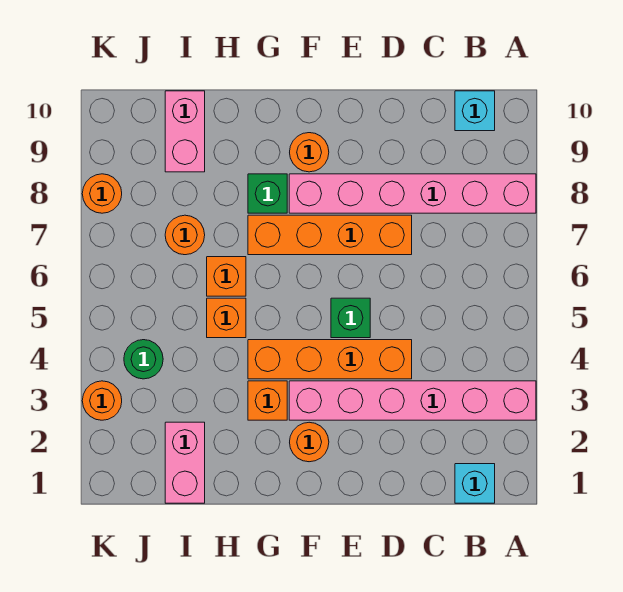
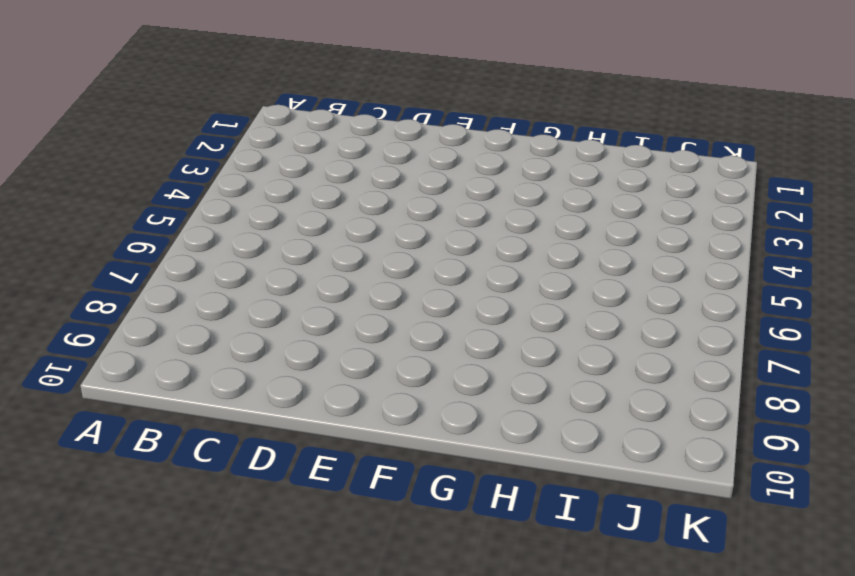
none -> pink 1x6 brick [289,381,536,420]
none -> pink 1x6 brick [289,174,536,213]
none -> cyan 1x1 brick [455,464,495,503]

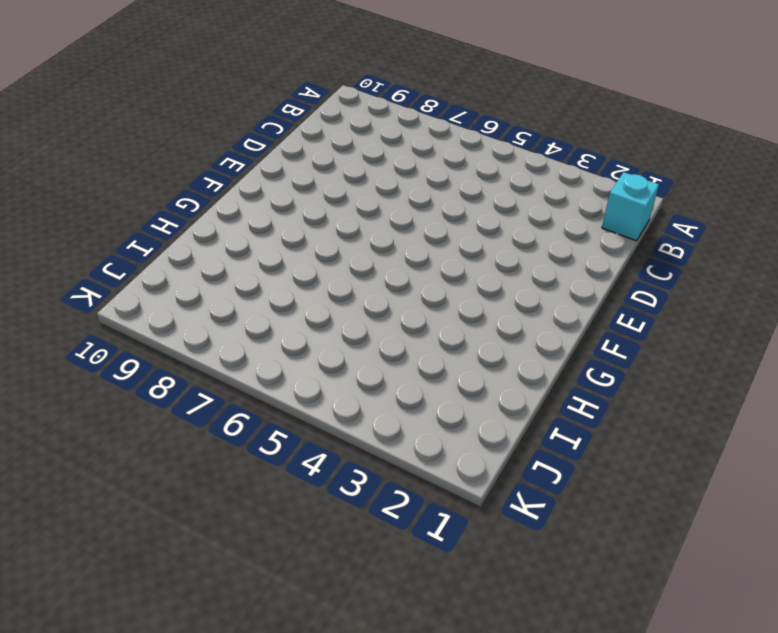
none -> pink 1x6 brick [289,381,536,420]
none -> pink 1x6 brick [289,174,536,213]
none -> cyan 1x1 brick [455,91,495,131]

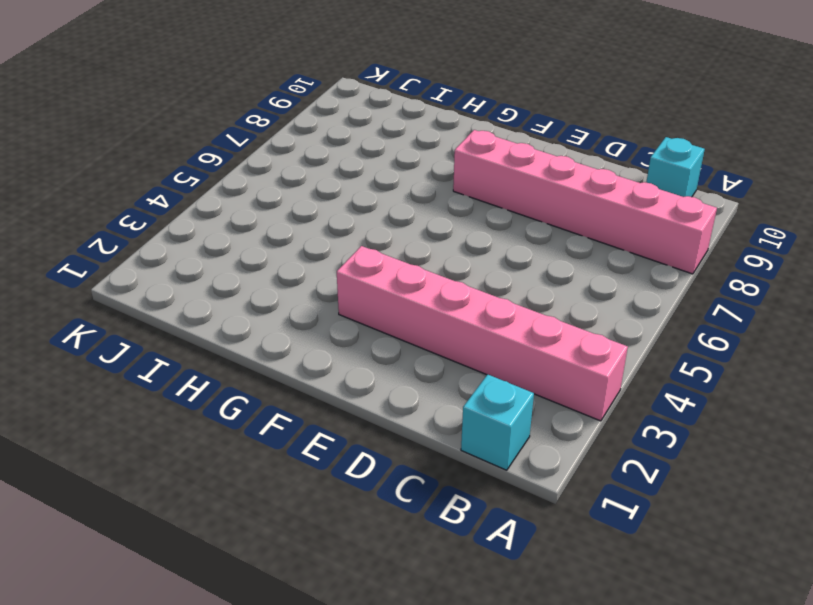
none -> orange 1x4 brick [248,340,412,379]
none -> orange 1x4 brick [248,215,412,255]
none -> green 1x1 brick [331,298,370,338]

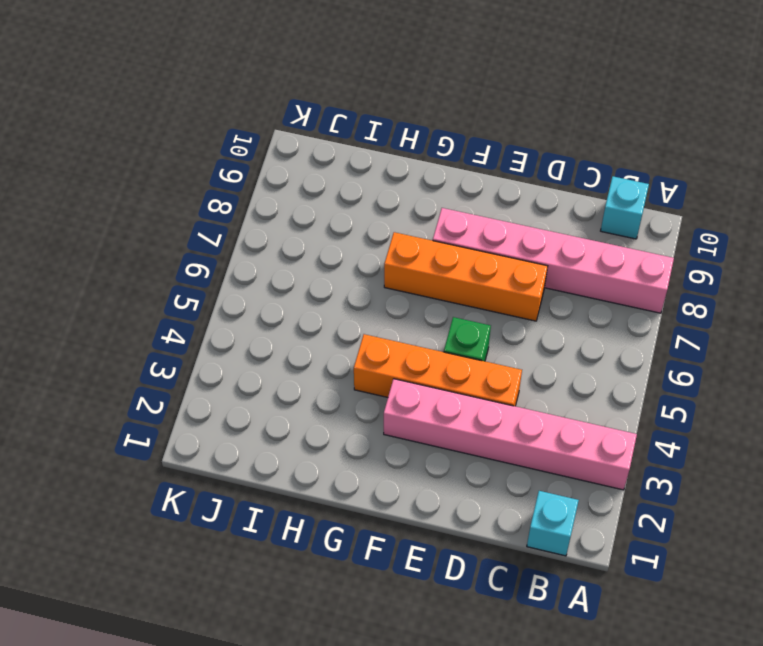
none -> orange 1x1 round brick [290,422,329,462]
none -> orange 1x1 round brick [290,133,329,172]
none -> orange 1x1 brick [248,381,287,420]

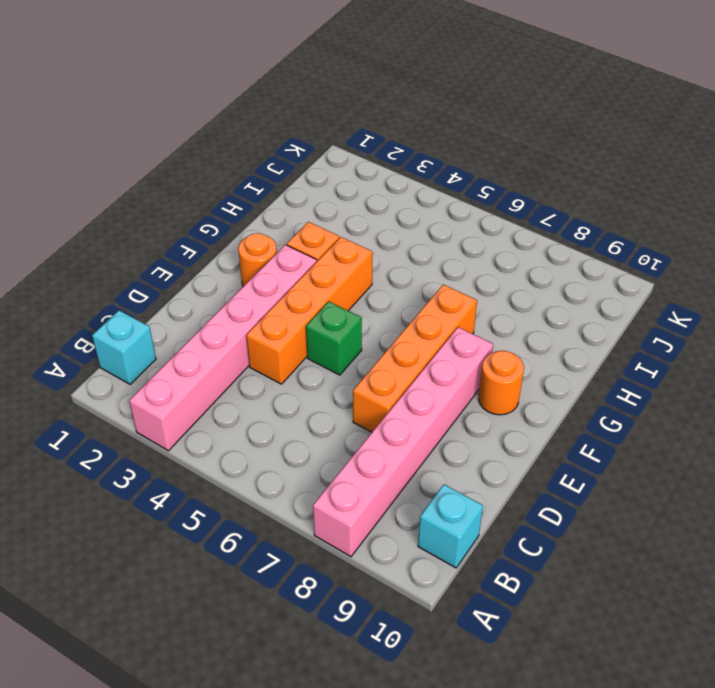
none -> green 1x1 brick [248,174,287,213]
none -> orange 1x1 brick [207,298,246,338]
none -> orange 1x1 brick [207,257,246,296]

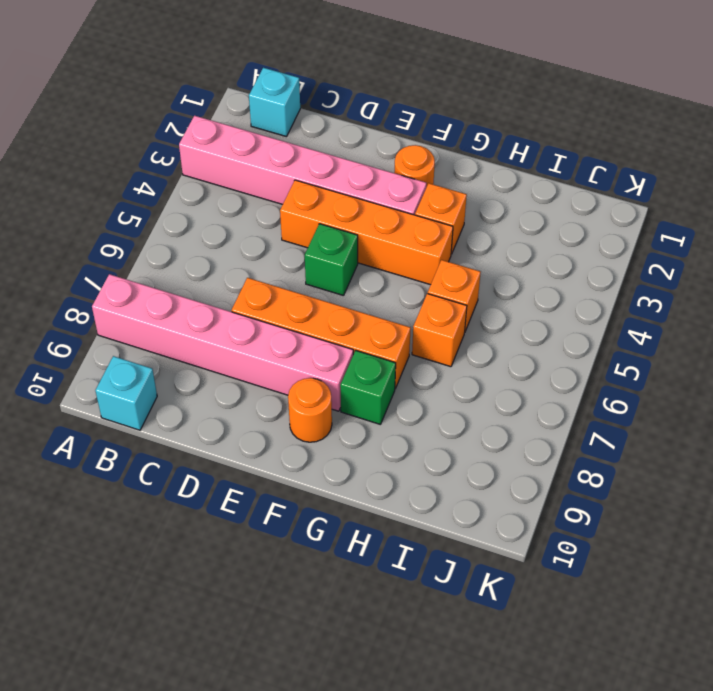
none -> pink 1x2 brick [165,422,205,503]
none -> orange 1x1 round brick [165,215,205,255]
none -> pink 1x2 brick [165,91,205,172]

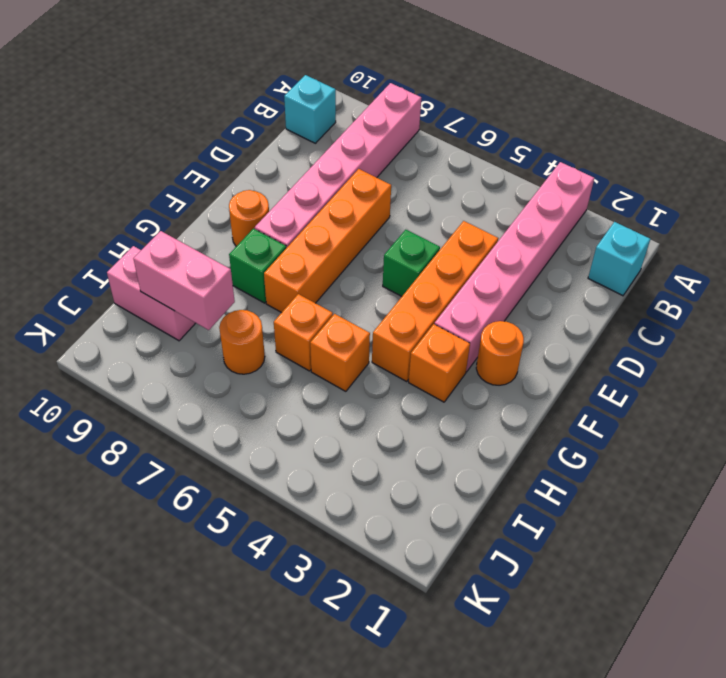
pink 1x2 brick [133,231,235,330] -> pink 1x2 brick moved to [165,422,205,503]
none -> green 1x1 round brick [124,340,163,379]
none -> orange 1x1 round brick [82,381,122,420]
none -> orange 1x1 round brick [82,174,122,213]

